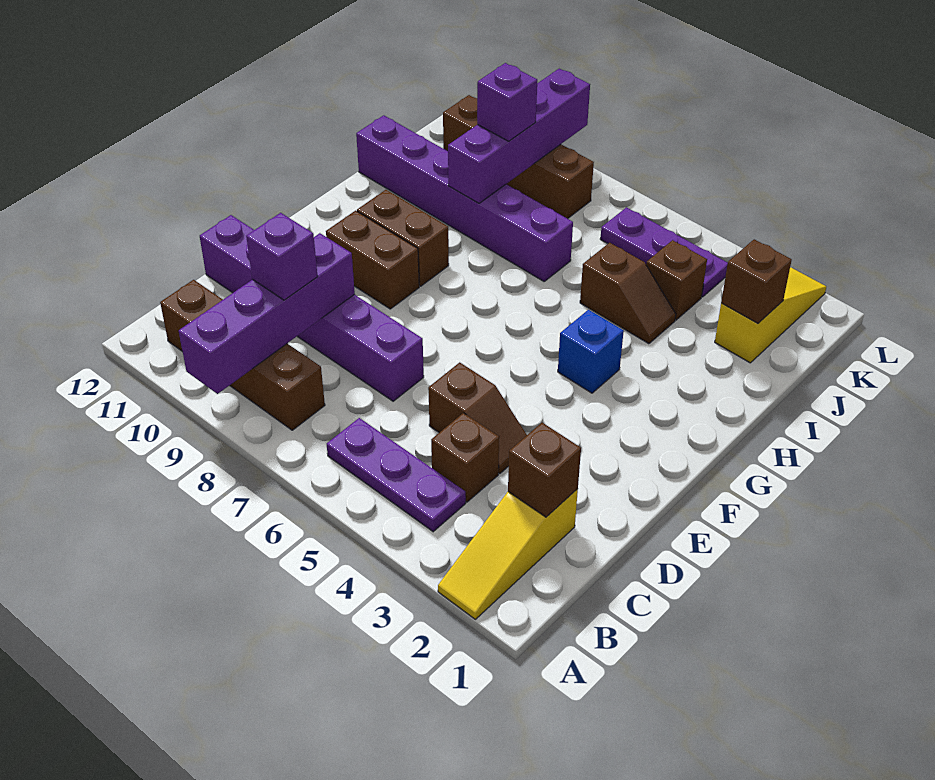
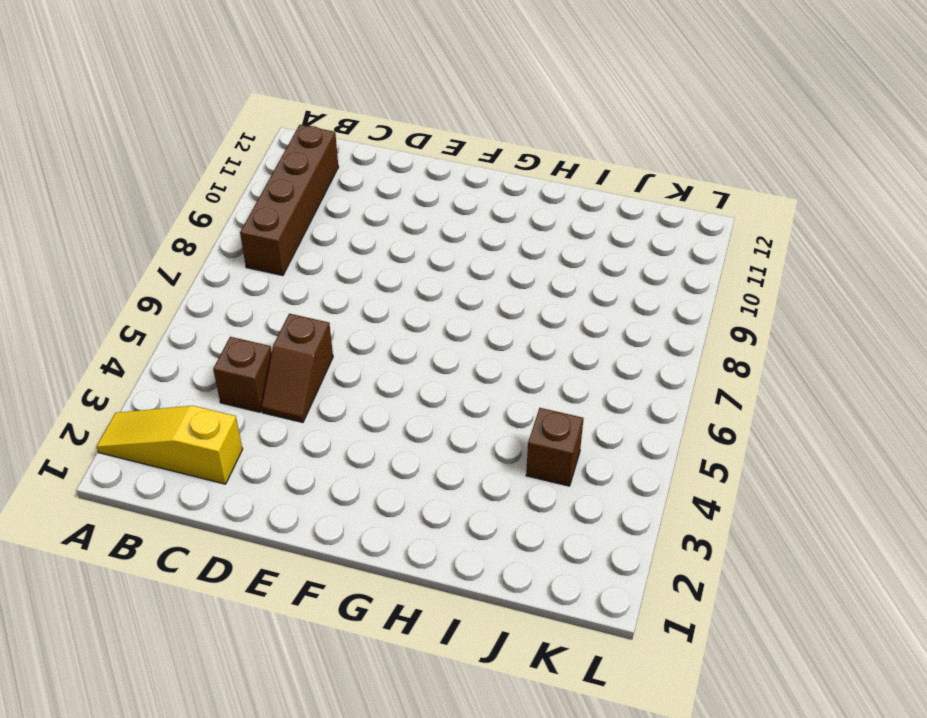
none -> purple 1x3 plate [327,418,466,532]
none -> purple 1x6 brick [200,215,424,401]
none -> brown 1x2 brick [326,211,419,309]

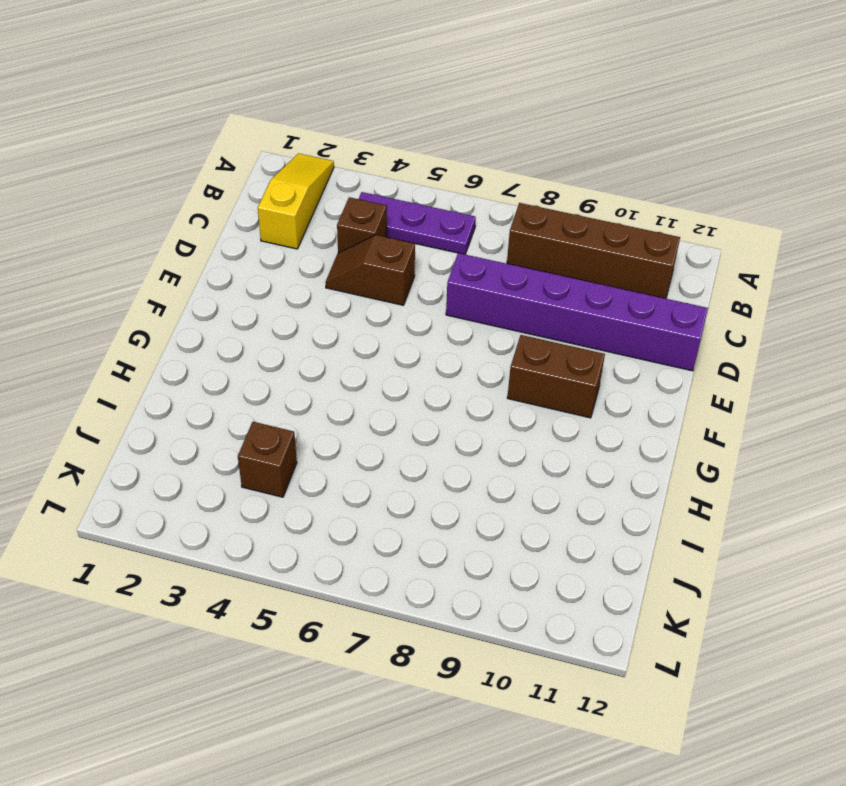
none -> blue 1x1 brick [558,310,624,393]
none -> brown 1x2 brick [357,190,449,286]
none -> brown 1x2 slope [580,243,676,344]

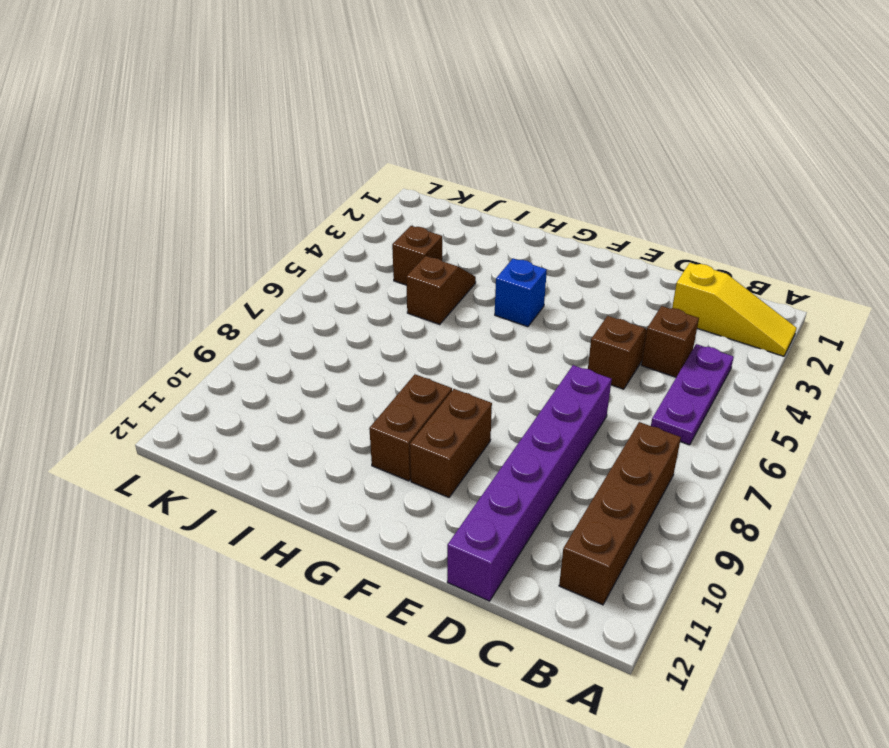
none -> purple 1x6 brick [356,115,573,281]
none -> yellow 1x3 slope [715,268,826,363]
none -> purple 1x3 plate [600,207,728,297]

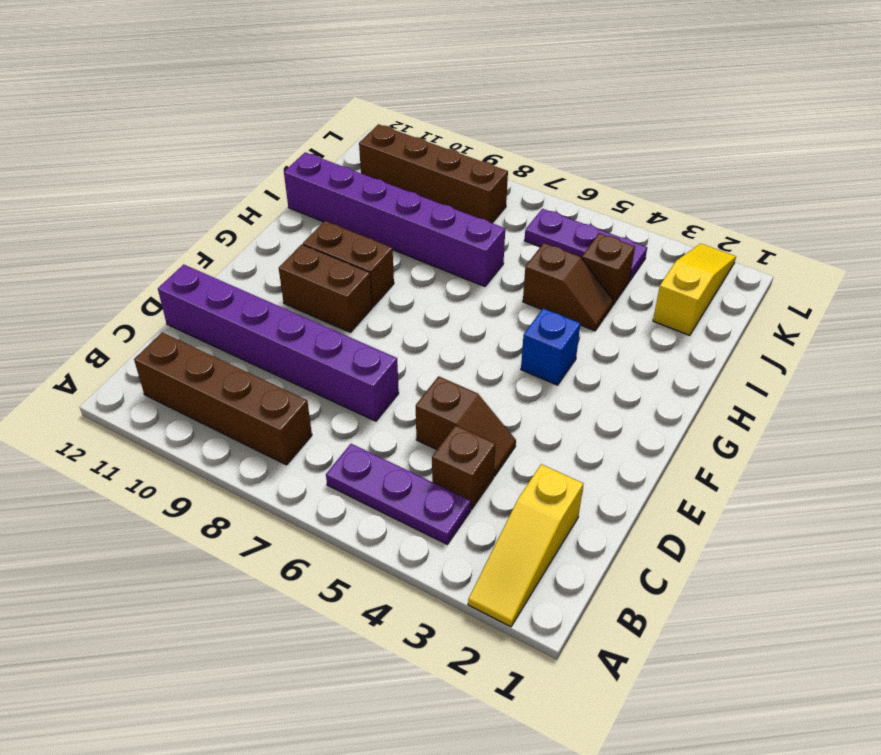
none -> purple 1x4 brick [179,233,355,394]
none -> brown 1x1 brick [508,423,581,517]
none -> purple 1x4 brick [448,69,590,203]

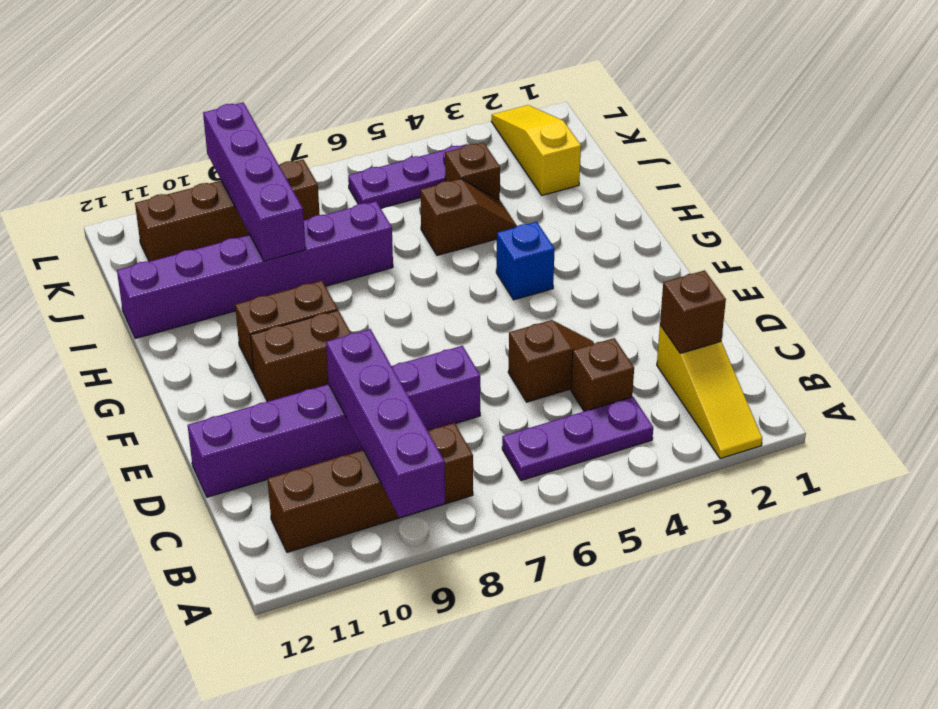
none -> brown 1x1 brick [721,239,792,324]
none -> purple 1x1 brick [246,213,318,300]
none -> purple 1x1 brick [477,63,537,141]

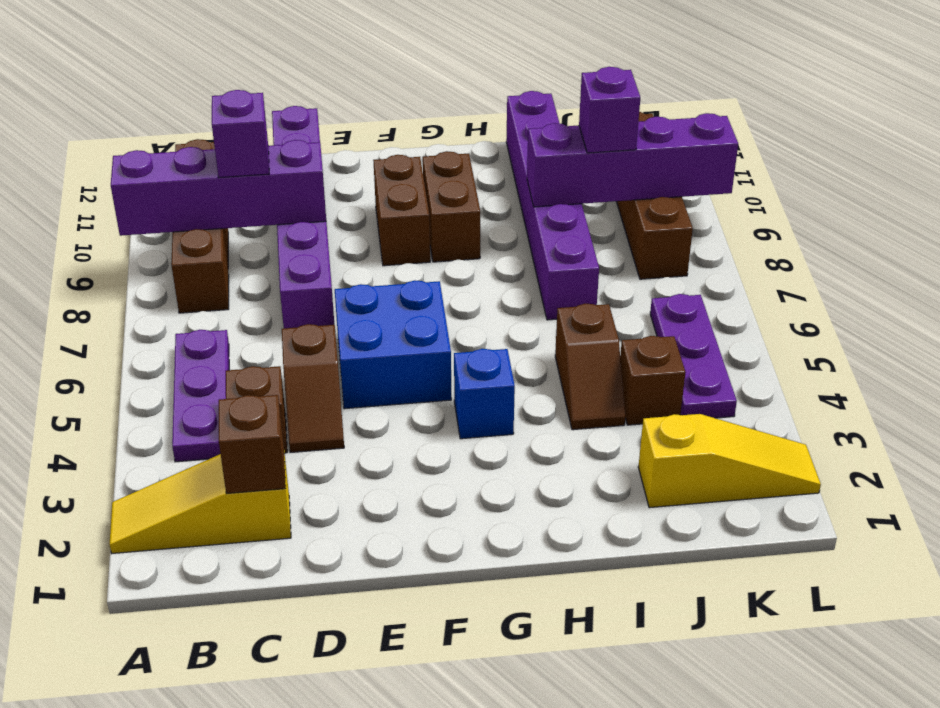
blue 2x2 brick [335,280,451,409] -> none
none -> brown 1x1 brick [721,239,792,324]

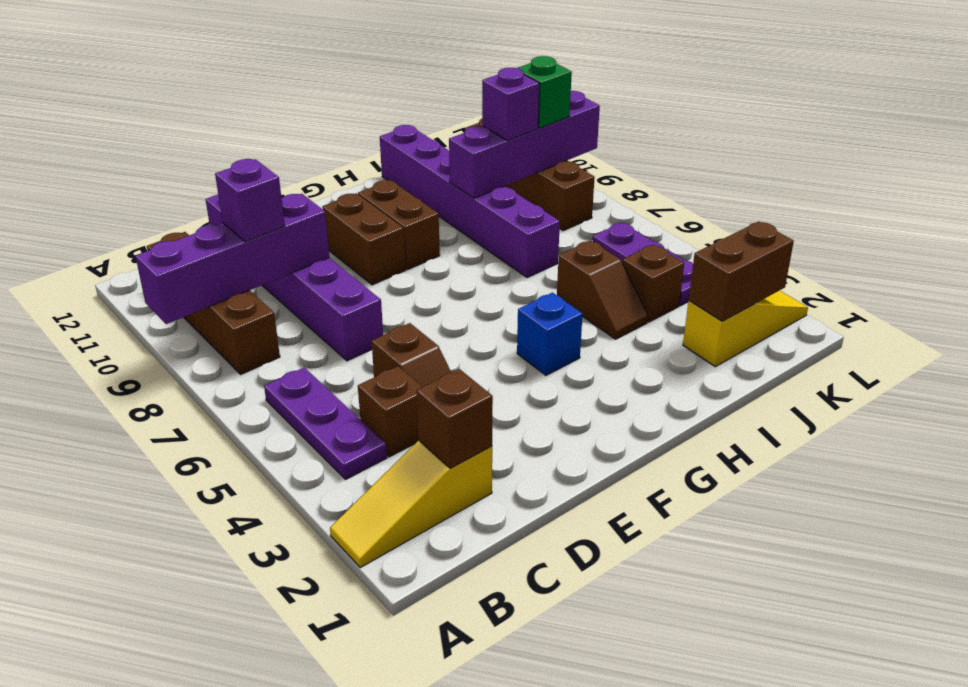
brown 1x2 brick [689,222,794,321] -> brown 1x1 brick [721,239,792,324]
green 1x1 brick [518,56,572,128] -> none

